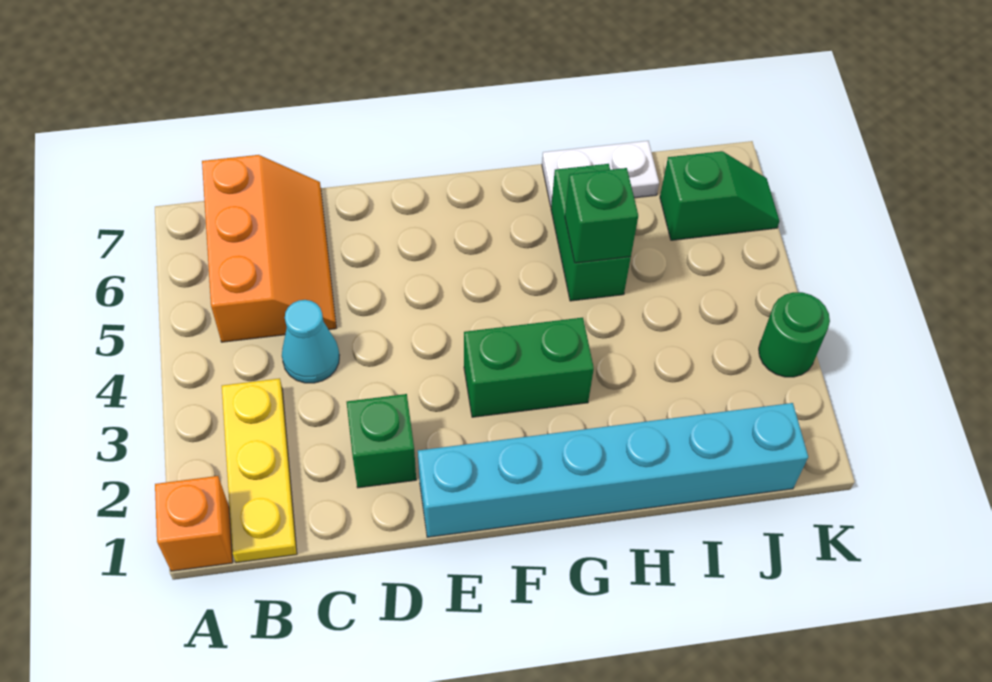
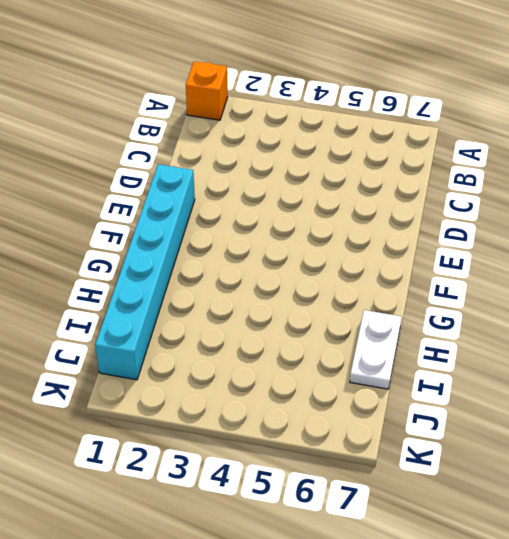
none -> yellow 1x3 plate [222,378,297,563]
none -> orange 2x3 slope [202,155,336,342]
none -> cyan 1x1 cone [282,300,339,383]

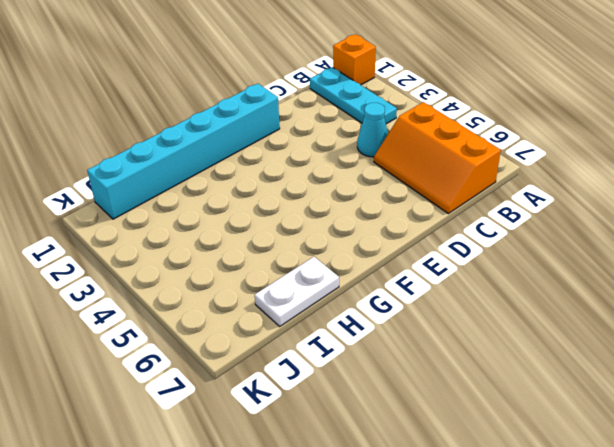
cyan 1x3 plate [310,67,397,124] -> yellow 1x3 plate [222,378,297,563]
none -> green 1x1 brick [347,394,416,488]
none -> green 1x2 brick [464,318,594,417]
none -> green 1x2 brick [551,164,631,301]

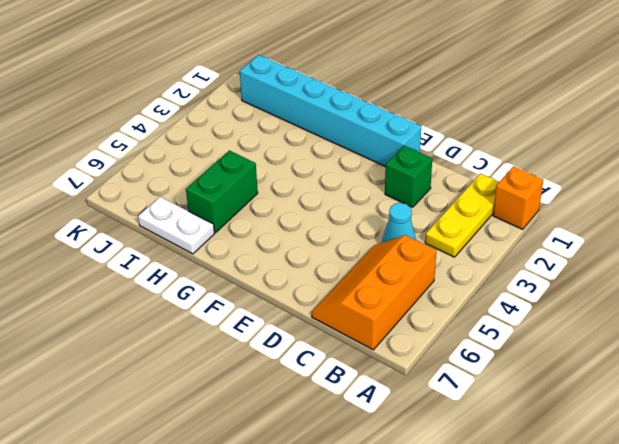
none -> green 1x2 brick [464,318,594,417]
none -> green 1x2 slope [660,151,780,240]
none -> green 1x1 round brick [759,292,830,377]

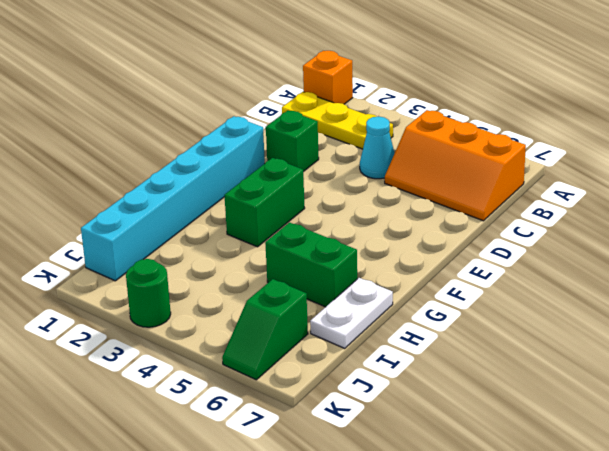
none -> green 1x1 brick [565,168,638,263]

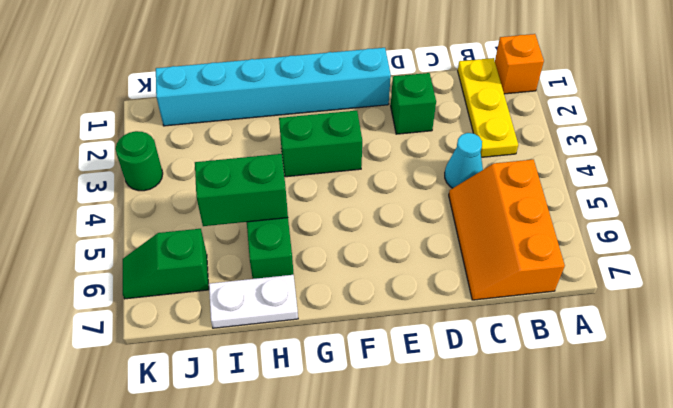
green 1x2 brick [195,154,288,226] -> green 1x1 brick [565,168,638,263]

